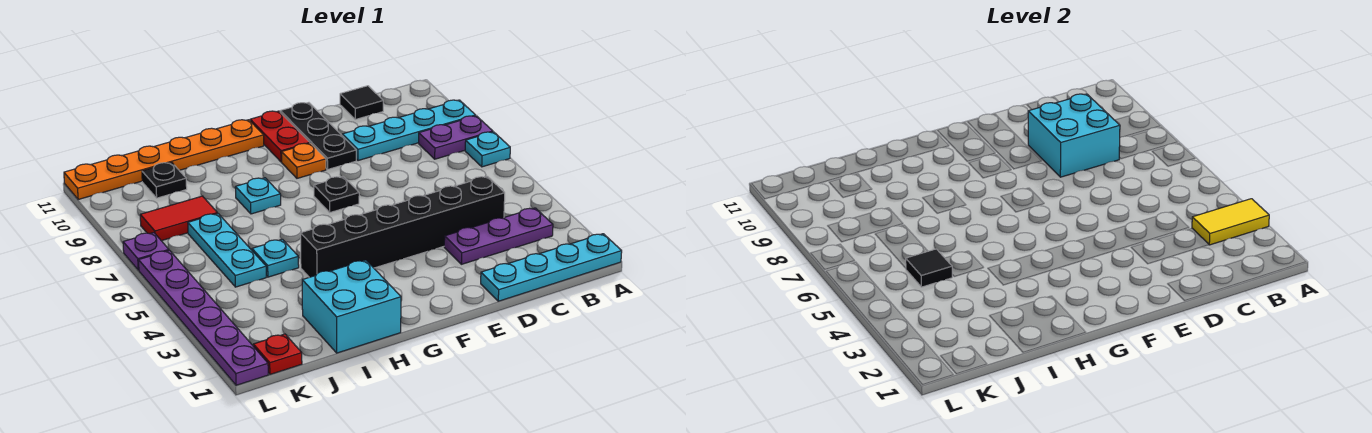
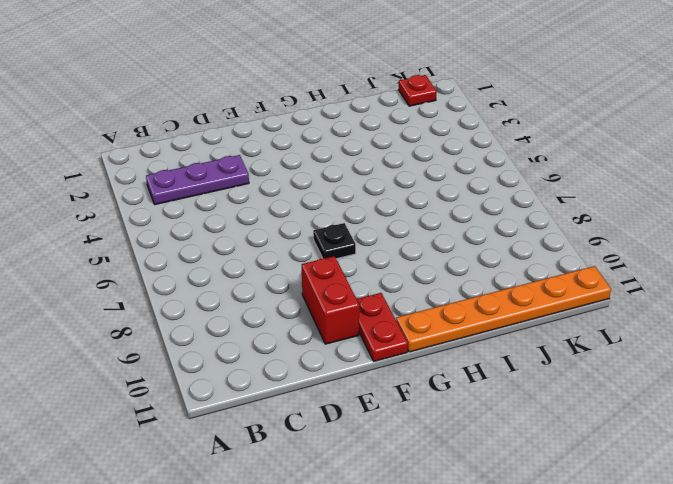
red 1x2 brick [302,256,359,344] -> black 1x3 plate [280,103,356,169]
none -> cyan 1x4 plate [481,234,622,301]
none -> cyan 1x1 plate [465,132,510,167]
none -> purple 1x2 plate [419,116,493,159]

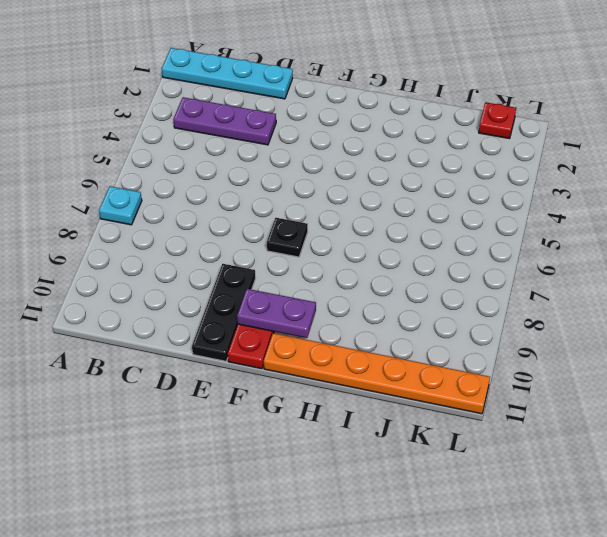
purple 1x2 plate [237,289,316,338] -> purple 1x2 plate moved to [419,116,493,159]
none -> cyan 1x4 plate [342,100,476,161]
none -> black 1x6 brick [301,176,505,277]
none -> black 1x1 tile [340,86,383,119]

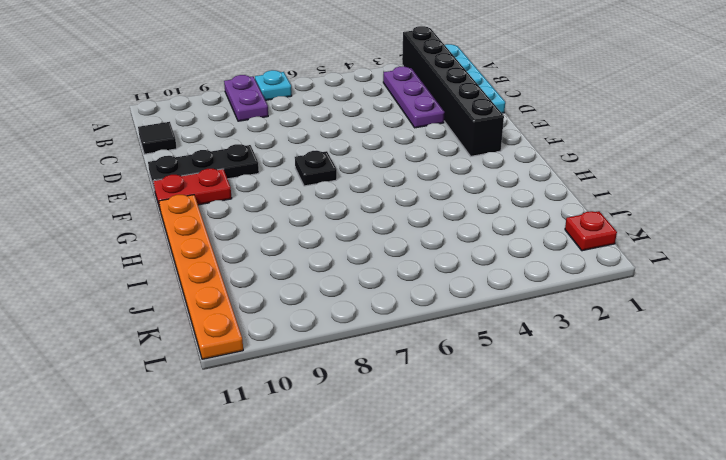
black 1x6 brick [402,26,504,156] -> black 1x6 brick moved to [301,176,505,277]
none -> cyan 1x4 plate [342,100,476,161]
none -> orange 1x1 plate [282,143,326,178]
none -> cyan 2x2 brick [302,260,401,353]

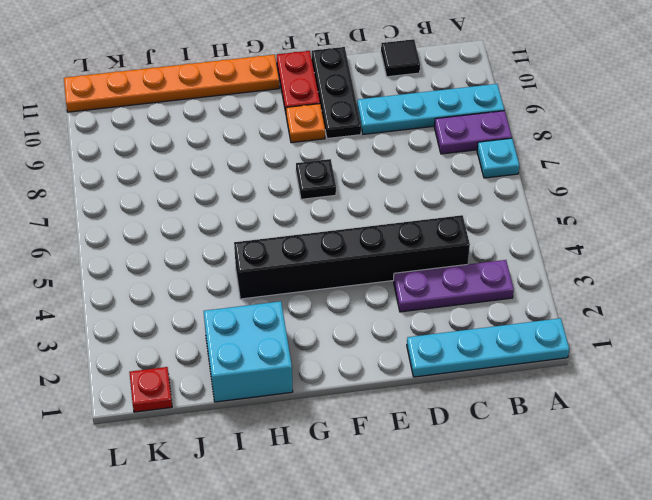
none -> cyan 1x1 plate [235,178,281,214]
none -> cyan 1x1 plate [252,239,299,277]
none -> cyan 1x3 plate [188,214,266,287]

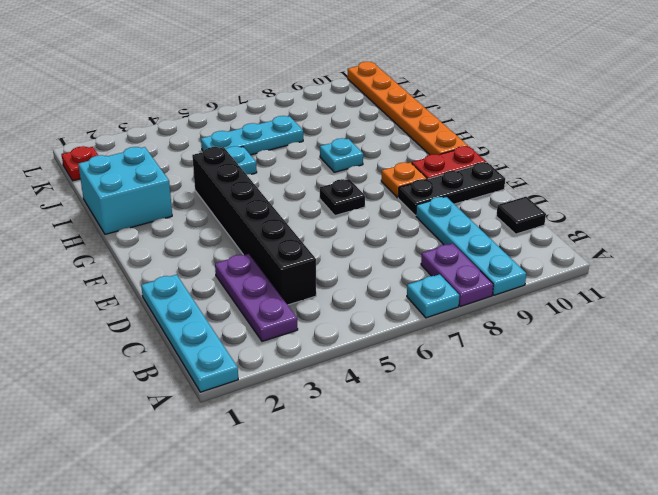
none -> red 1x2 tile [140,196,217,241]
none -> black 1x1 plate [142,162,187,198]
none -> purple 1x6 plate [139,250,268,385]

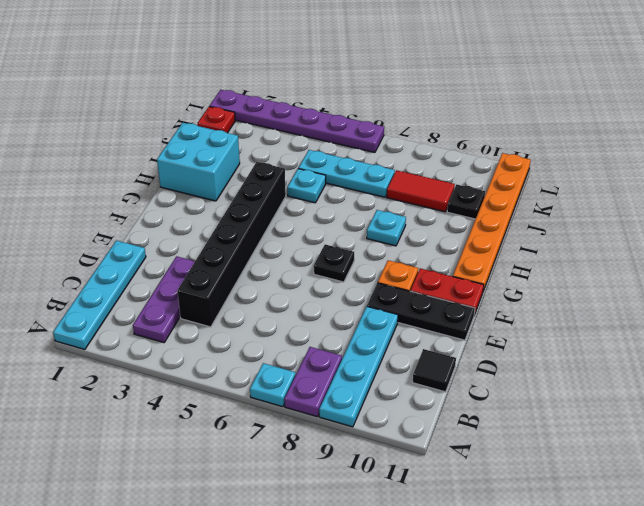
red 1x2 tile [387,170,455,212] -> red 1x2 tile turned to [140,196,217,241]
none -> purple 1x1 plate [123,233,169,270]
none -> yellow 1x2 tile [1192,199,1269,245]
none -> cyan 2x2 brick [1028,94,1120,177]

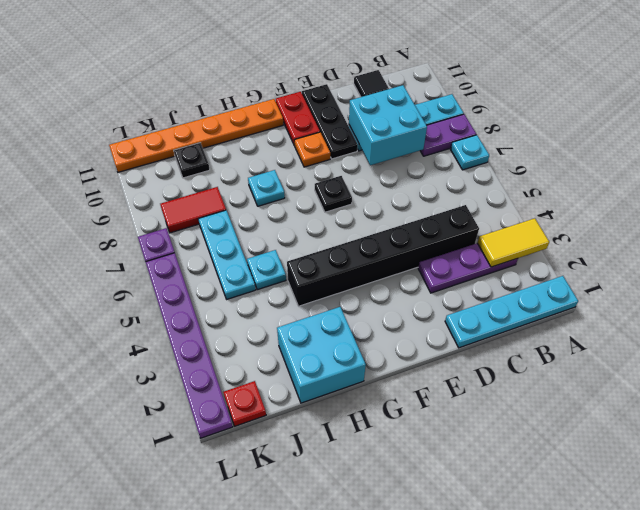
none -> black 1x1 tile [906,249,952,287]

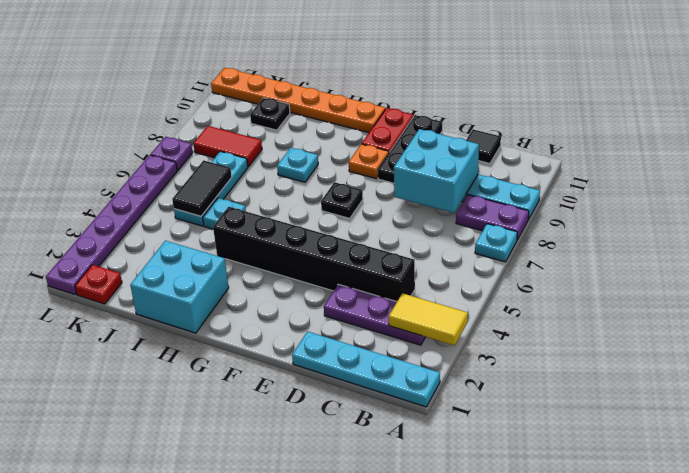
black 1x2 tile [172,160,232,216] -> black 1x1 tile [906,249,952,287]

